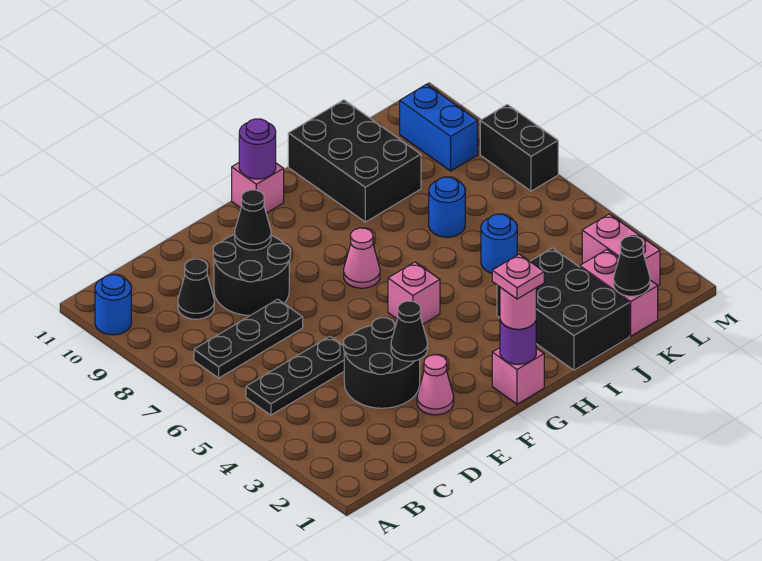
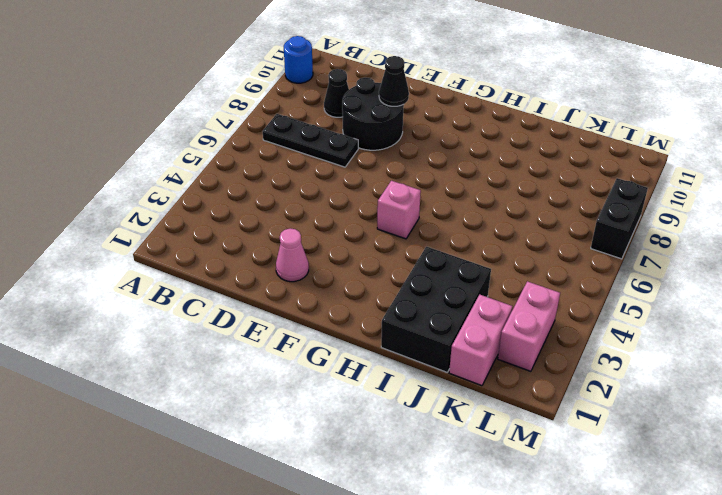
none -> black 1x3 plate [246,336,345,415]
none -> black 2x2 round brick [344,318,420,408]
none -> pink 1x1 brick [492,348,544,404]

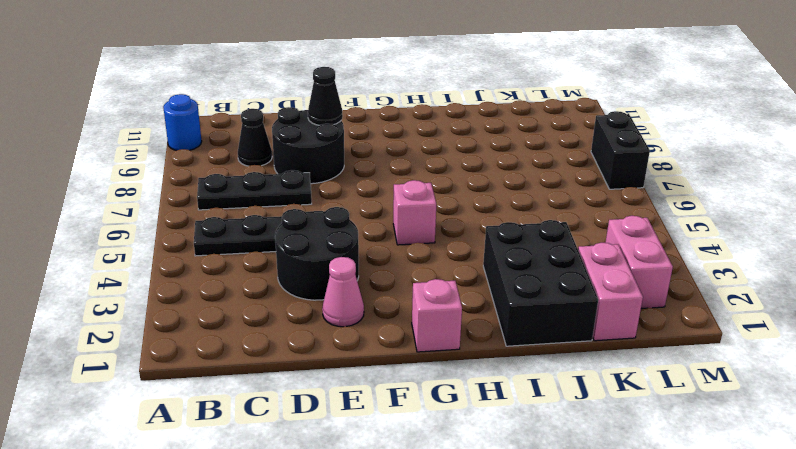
none -> pink 1x1 cone [344,228,380,288]
none -> pink 1x1 brick [232,163,284,213]
none -> black 2x3 brick [288,100,421,222]

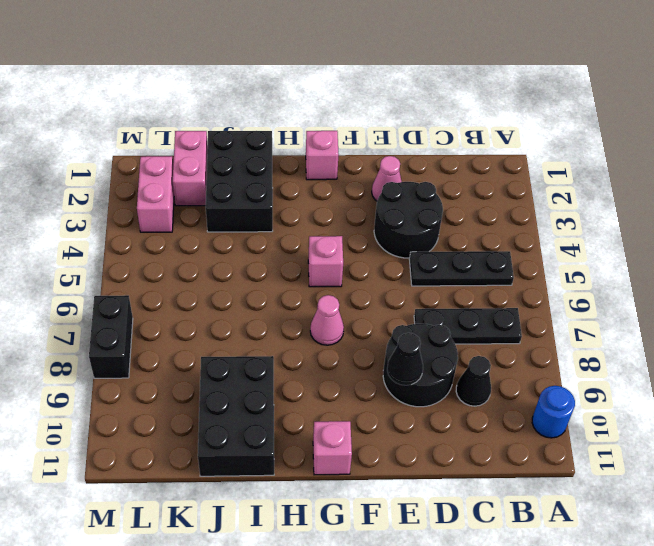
none -> blue 1x1 round brick [481,214,517,273]
none -> blue 1x1 round brick [429,177,465,237]
none -> blue 1x2 brick [400,84,478,171]

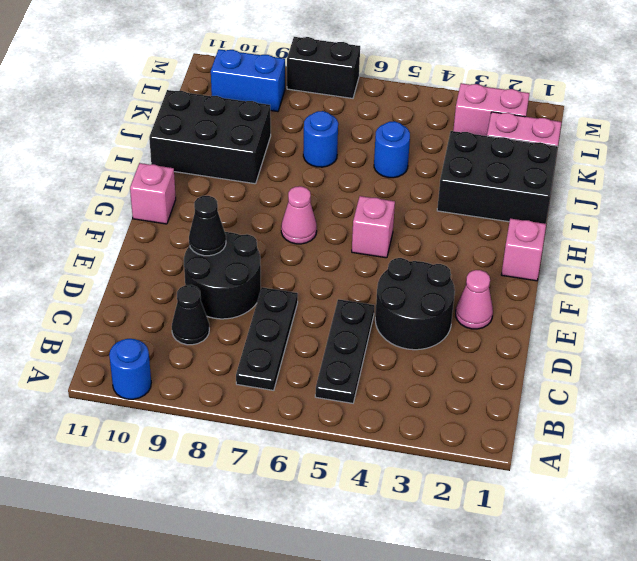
none -> black 1x1 cone [391,301,428,361]
none -> purple 1x1 round brick [500,320,536,364]
none -> purple 1x1 round brick [239,119,276,179]

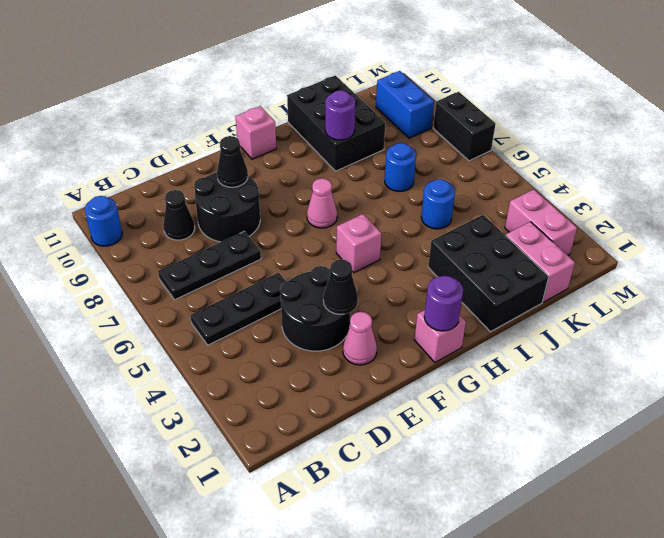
purple 1x1 round brick [325,90,355,140] -> purple 1x1 round brick moved to [239,119,276,179]
none -> black 1x1 cone [614,236,650,296]
none -> pink 1x1 round brick [500,287,536,329]
none -> pink 1x1 plate [492,254,544,299]

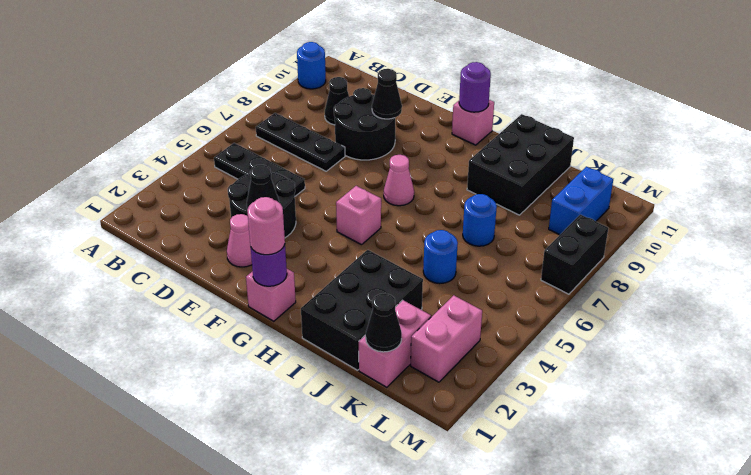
none -> pink 1x1 plate [492,254,544,299]

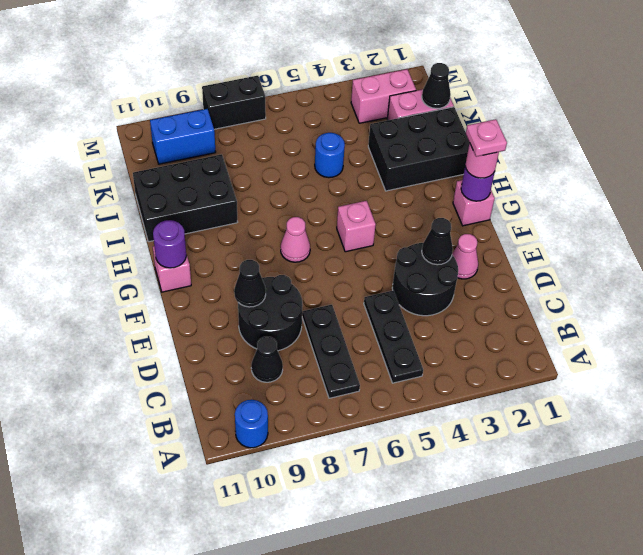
none -> blue 1x1 round brick [429,177,465,237]

